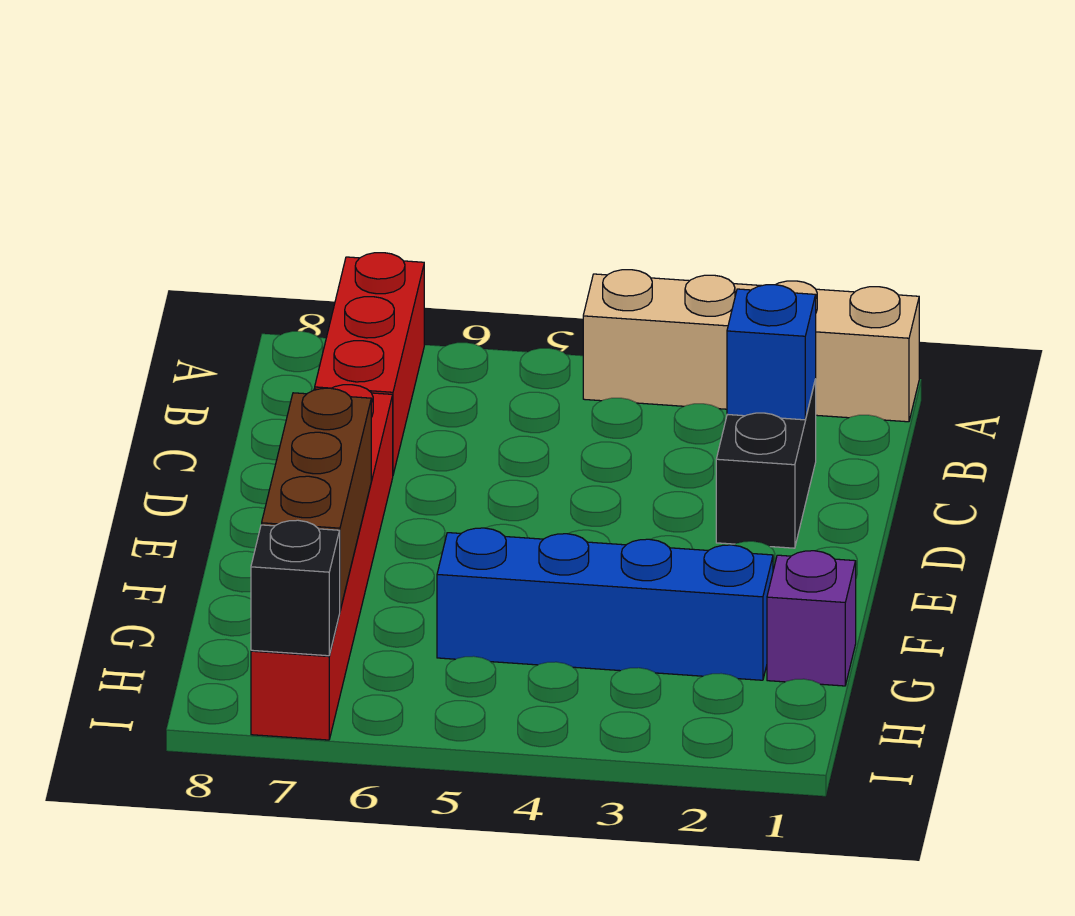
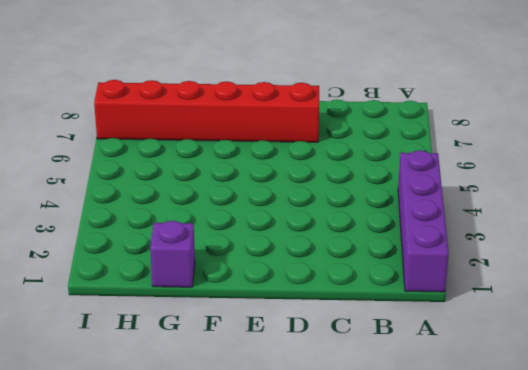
purple 1x4 brick [398,150,449,292] -> tan 1x4 brick [583,270,919,422]
none -> red 1x3 brick [315,253,424,474]
none -> black 1x2 brick [716,379,816,548]

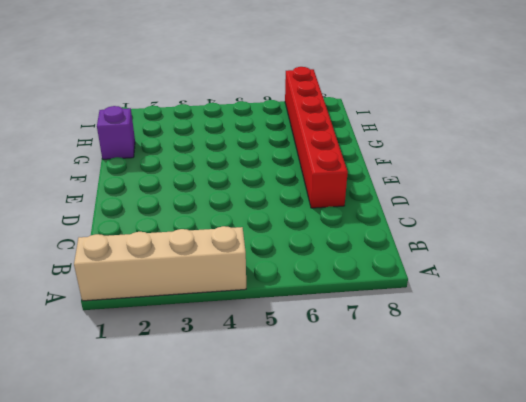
none -> red 1x3 brick [315,253,424,474]
none -> black 1x2 brick [716,379,816,548]

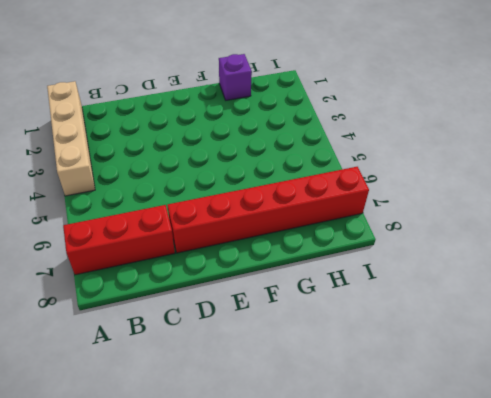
none -> black 1x2 brick [716,379,816,548]
none -> blue 1x4 brick [437,528,773,680]

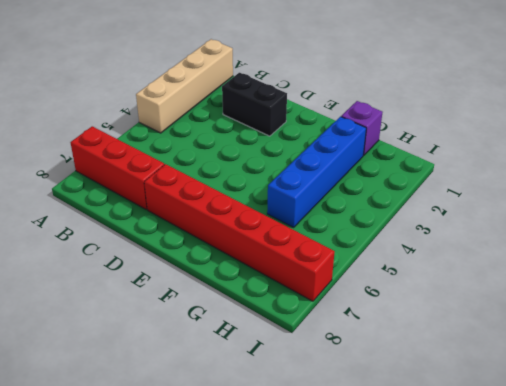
none -> blue 1x1 brick [727,285,816,420]
none -> brown 1x3 brick [262,388,371,610]

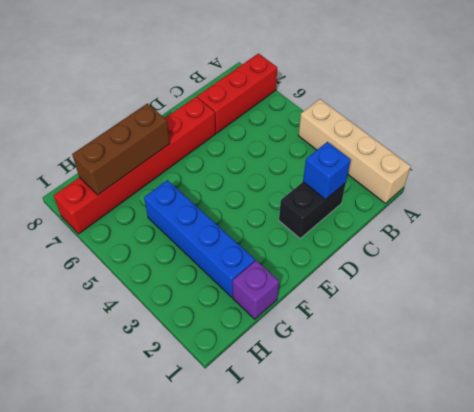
none -> black 1x1 brick [251,520,340,656]

